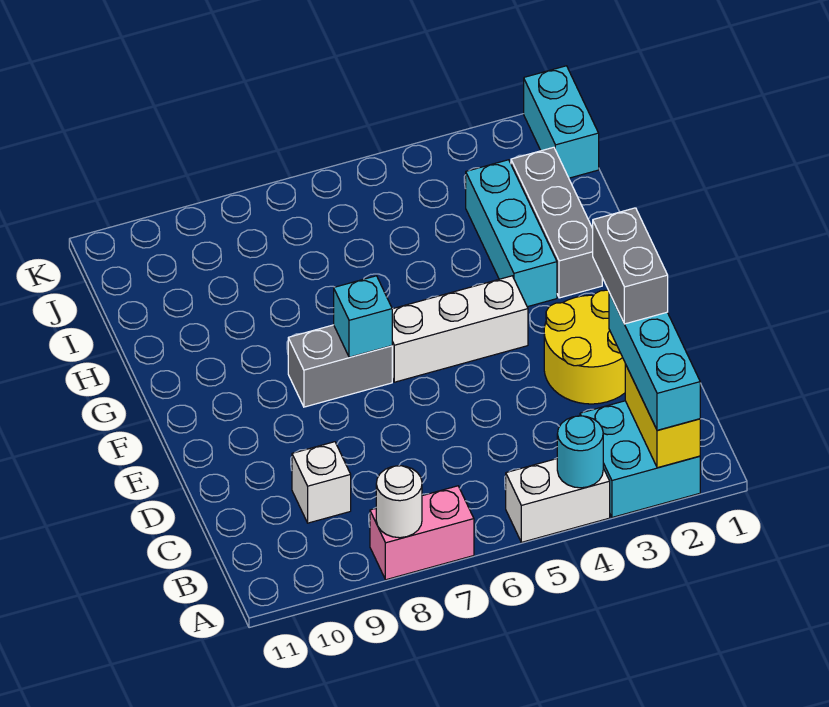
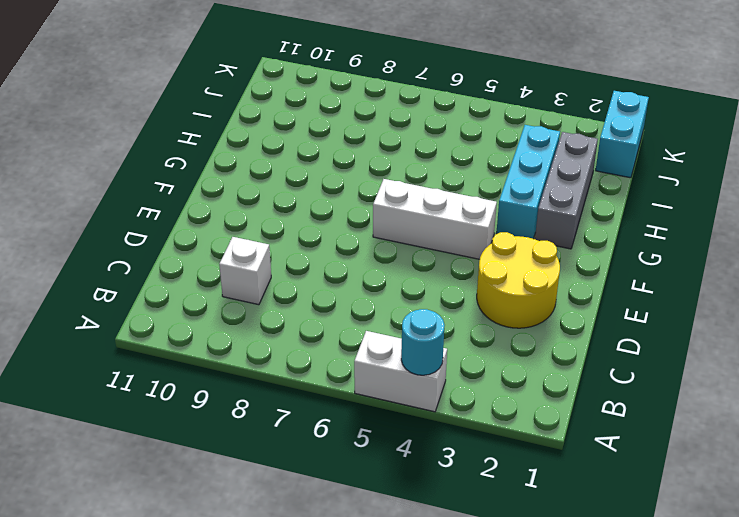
none -> cyan 2x2 brick [580,401,700,517]
none -> pink 1x2 brick [370,486,474,580]
none -> grey 1x2 brick [288,325,392,407]

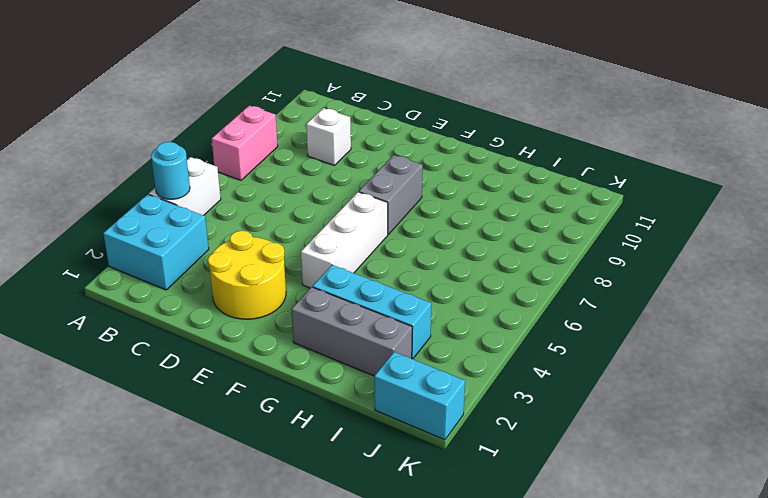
none -> yellow 1x2 brick [625,364,700,468]
none -> white 1x1 round brick [376,466,422,538]
none -> cyan 1x1 brick [334,276,392,357]

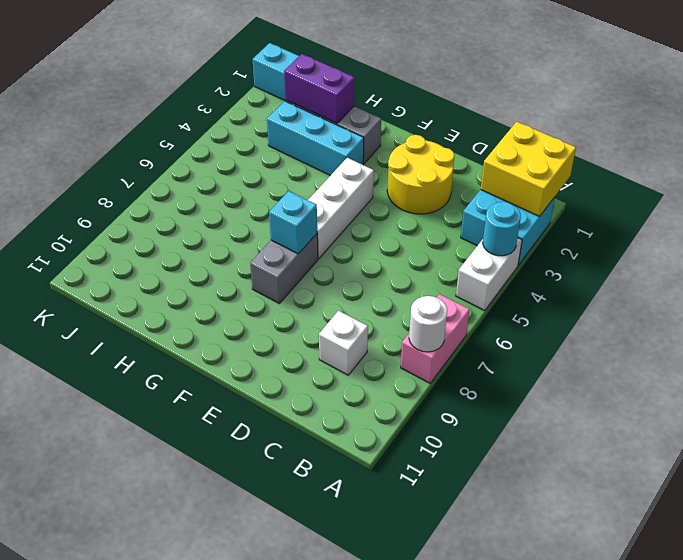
yellow 2x2 brick [481,122,576,216] -> yellow 1x2 brick [625,364,700,468]
purple 1x2 brick [284,54,355,123] -> none
none -> cyan 1x3 brick [609,293,700,430]
none -> grey 1x2 brick [593,208,668,324]

